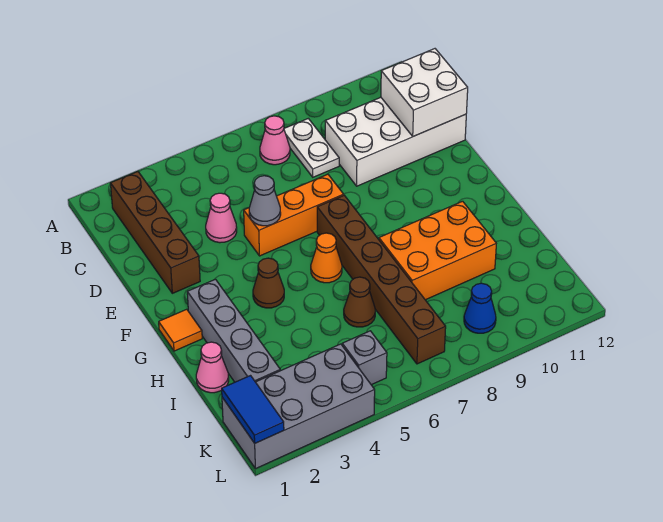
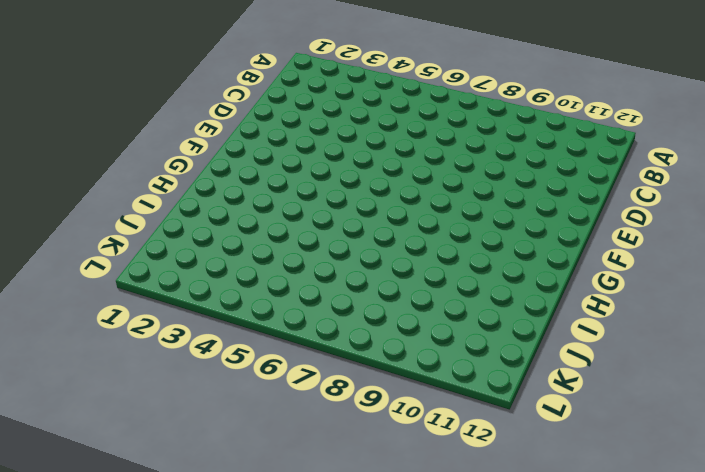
none -> brown 1x4 brick [110,172,200,293]
none -> pink 1x1 cone [260,116,290,165]
none -> white 1x2 plate [284,119,339,177]

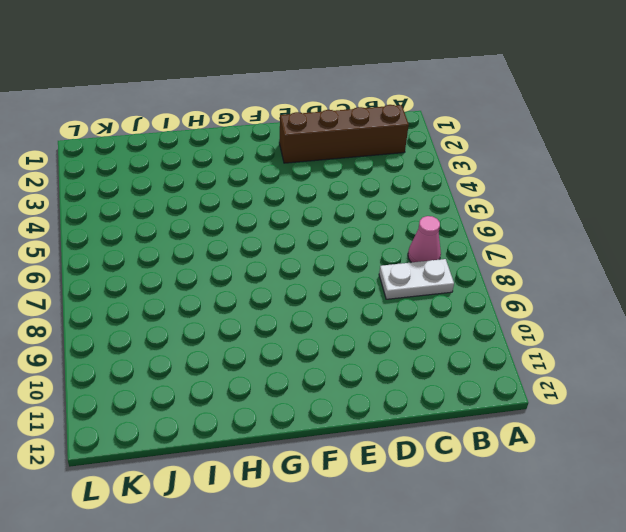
none -> white 2x4 brick [325,97,466,186]
none -> pink 1x1 cone [206,193,237,243]
none -> orange 1x3 brick [244,174,344,256]

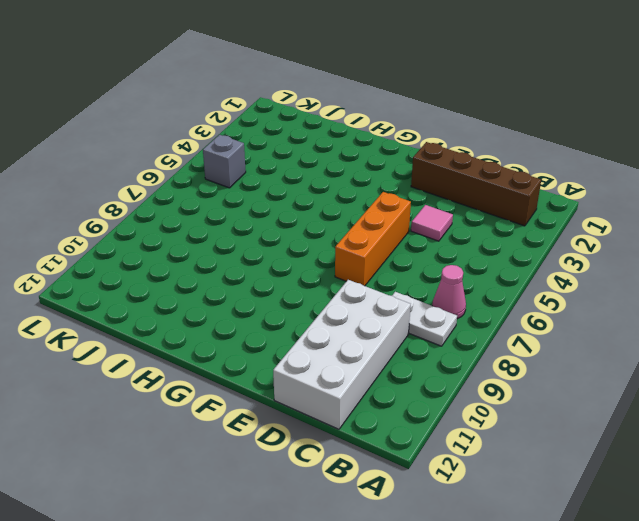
pink 1x1 tile [411,205,453,241] -> pink 1x1 cone [206,193,237,243]
none -> brown 1x6 brick [317,195,446,364]
none -> orange 1x1 tile [159,309,202,351]
none -> grey 1x4 brick [187,279,280,382]

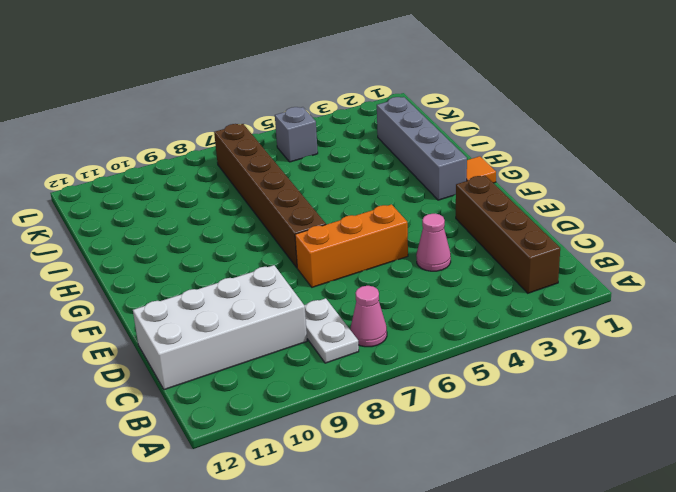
none -> brown 1x1 cone [253,258,284,308]
none -> orange 1x1 cone [311,233,342,283]
none -> orange 2x3 brick [379,201,496,300]

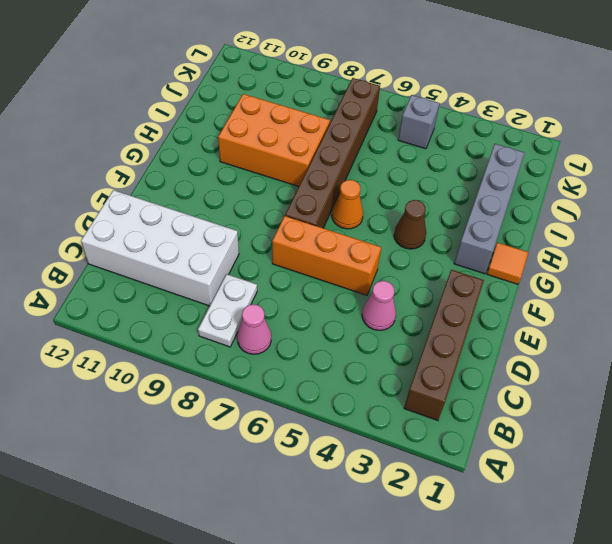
none -> pink 1x1 cone [196,342,229,393]
none -> brown 1x1 cone [344,277,375,327]
none -> grey 2x4 brick [222,344,375,469]

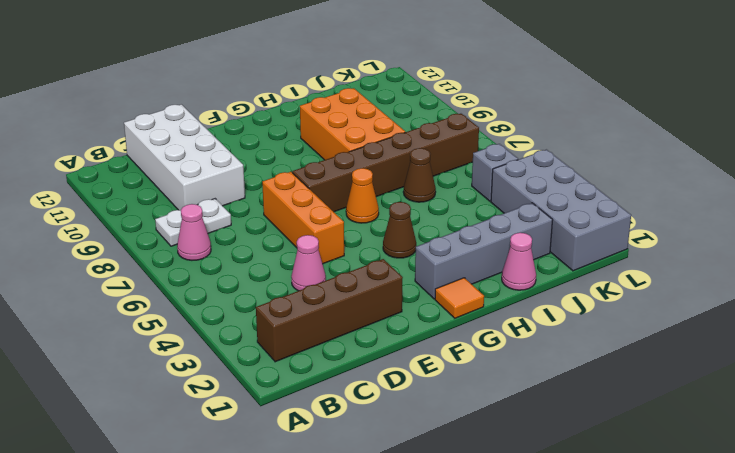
none -> blue 1x1 cone [464,283,496,333]
none -> white 2x2 brick [381,49,468,136]
none -> grey 1x1 cone [249,176,281,226]

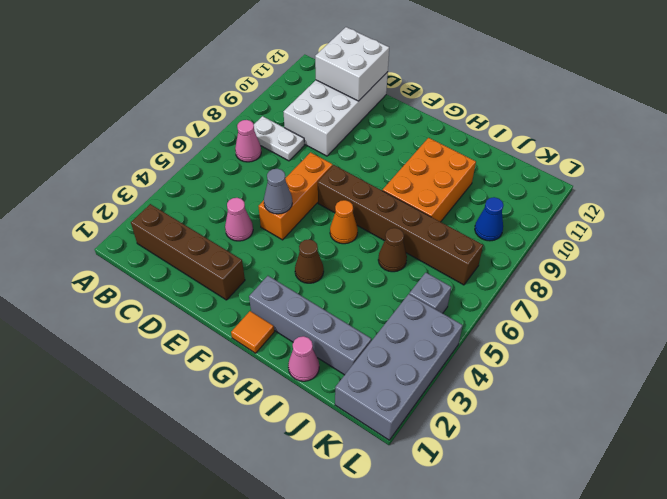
none -> blue 1x2 tile [222,376,284,443]

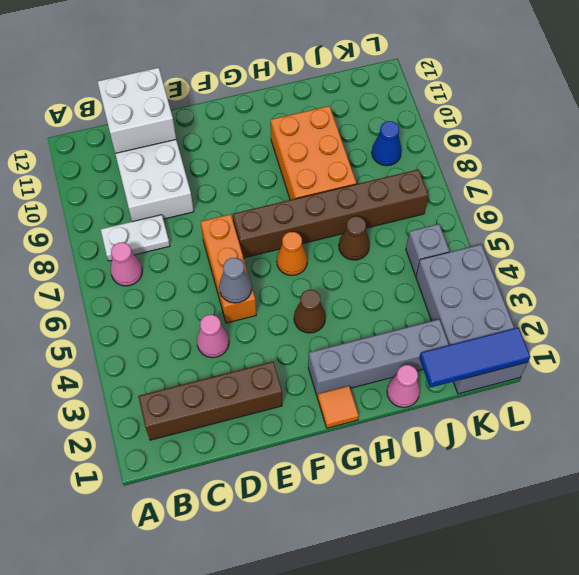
blue 1x3 tile [419,327,530,388] -> blue 1x2 tile [222,376,284,443]

